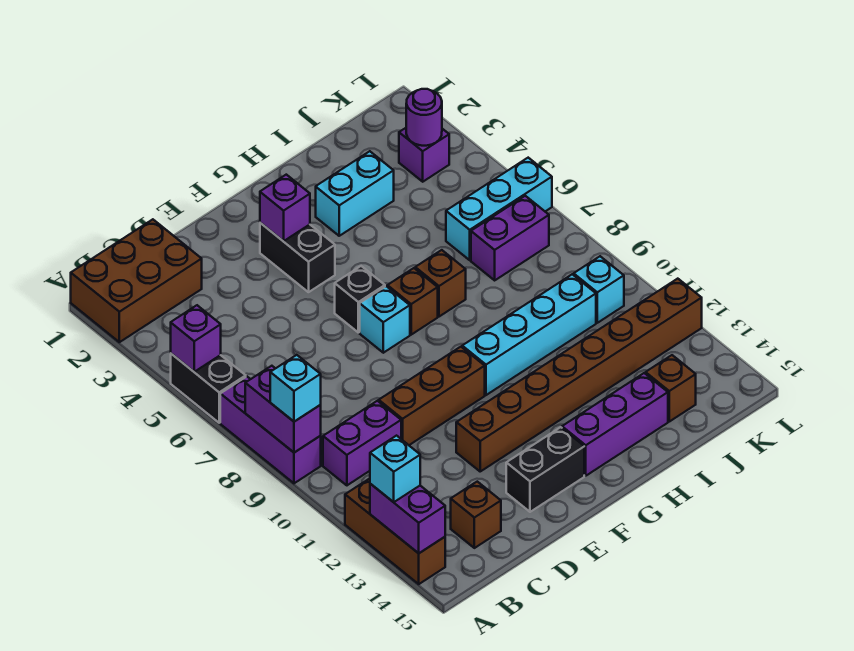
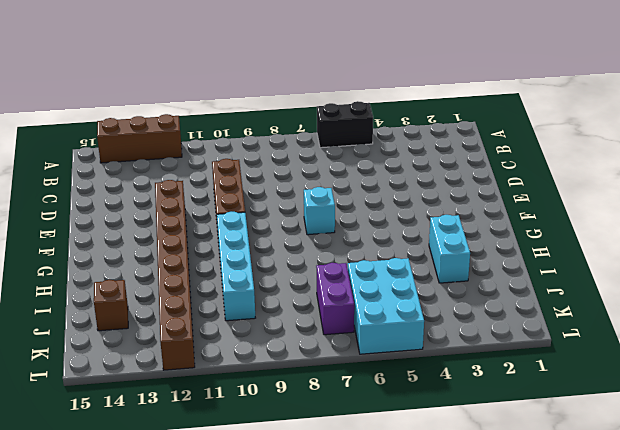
cyan 2x3 brick [348,258,424,354] -> cyan 1x3 brick [446,158,552,260]
none -> brown 2x3 brick [71,219,202,342]
none -> purple 1x3 brick [220,377,321,483]
none -> purple 1x2 brick [323,401,401,485]

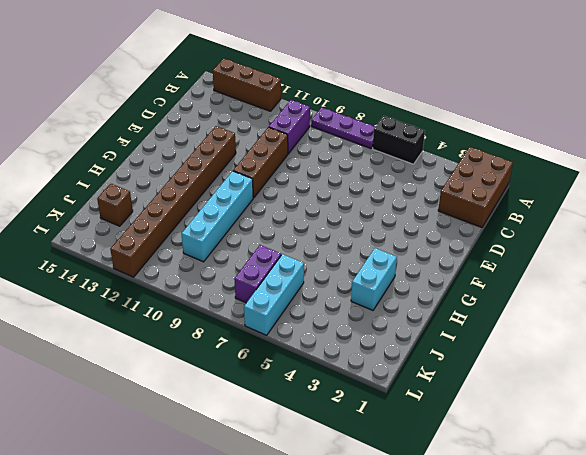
purple 1x3 plate [311,107,375,149] -> purple 1x3 brick [220,377,321,483]
none -> brown 1x1 brick [451,482,501,548]
none -> black 1x2 brick [506,427,584,512]
none -> black 1x2 brick [260,223,335,292]

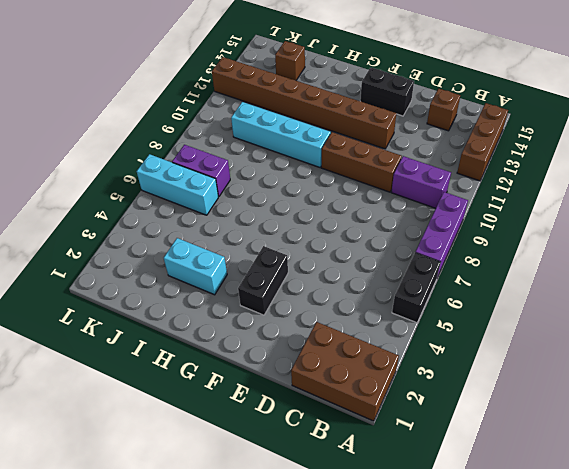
none -> black 1x1 brick [335,266,385,333]
none -> cyan 1x1 brick [360,286,410,353]
none -> brown 1x1 brick [387,268,438,335]

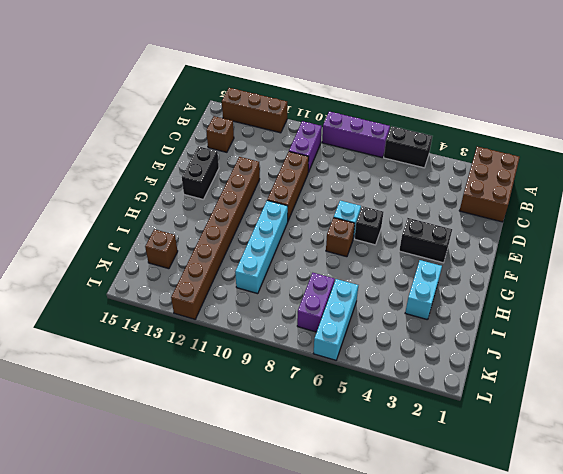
none -> purple 1x3 brick [562,373,668,476]
none -> brown 1x1 brick [415,250,466,317]
none -> purple 1x1 brick [399,128,449,182]

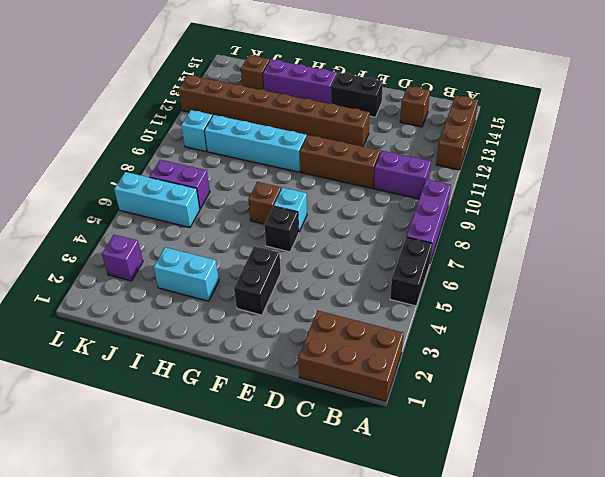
none -> brown 1x1 brick [415,250,466,317]
none -> purple 1x1 brick [171,305,221,372]
none -> purple 1x2 brick [245,366,321,453]

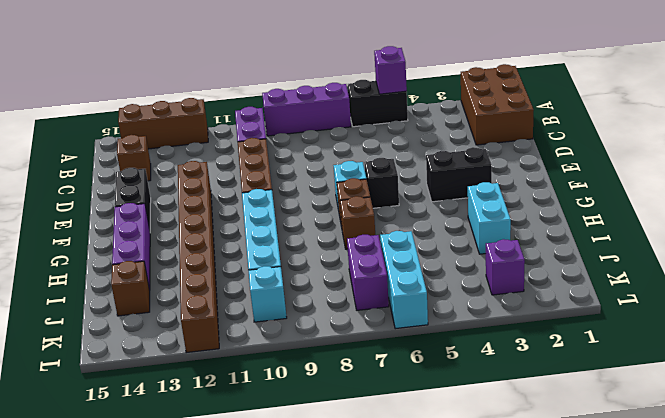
none -> purple 1x2 brick [245,366,321,453]
none -> purple 1x2 brick [370,484,445,553]
none -> purple 1x1 brick [260,175,310,241]

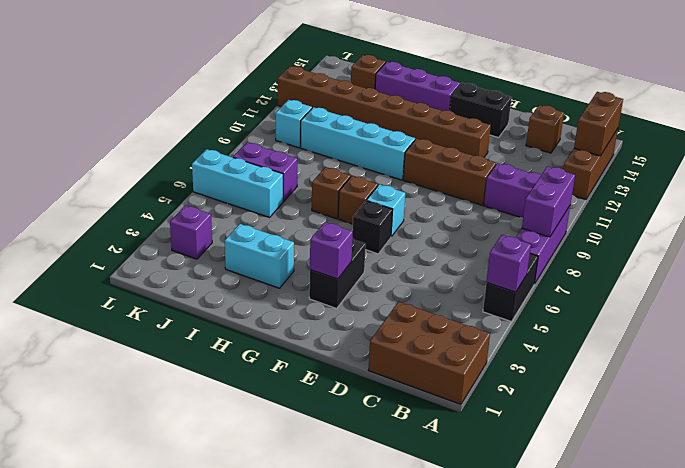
brown 1x2 brick [574,92,623,156] -> purple 1x2 brick [370,484,445,553]
none -> purple 1x1 round brick [406,89,442,146]
none -> cyan 1x1 brick [270,355,321,422]
none -> cyan 1x1 brick [370,436,420,502]

